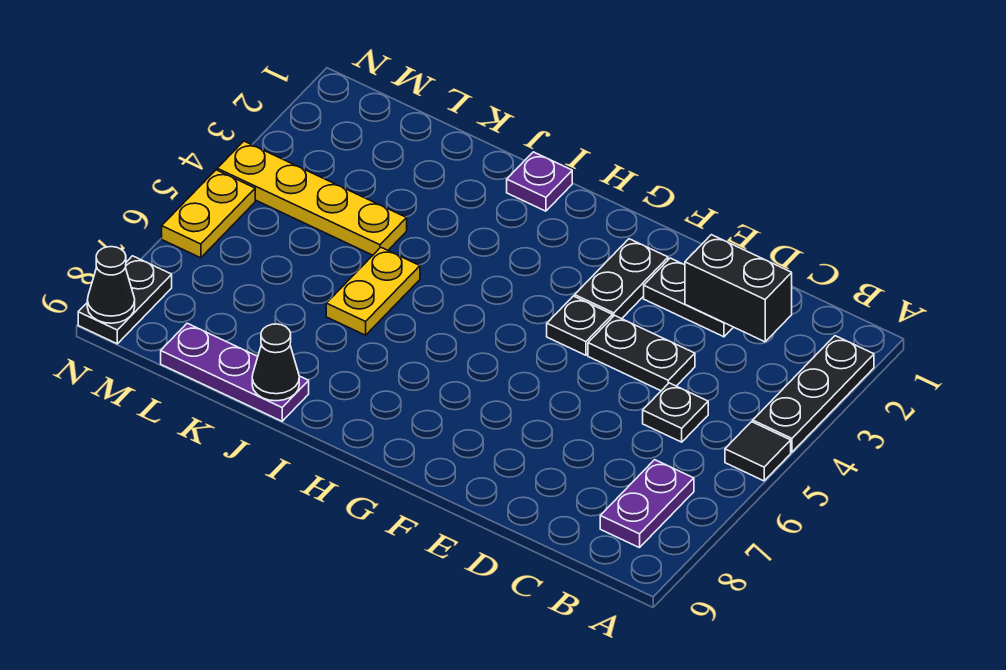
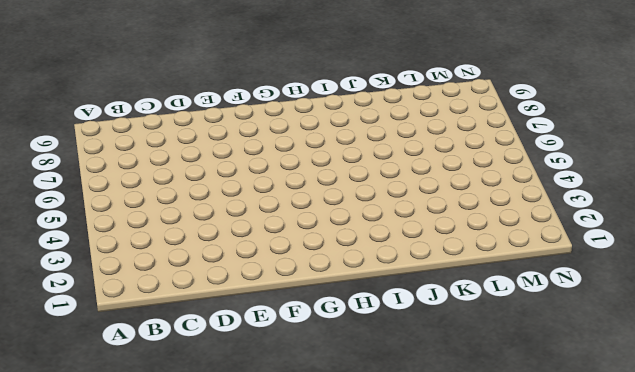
none -> black 1x3 plate [753,336,874,452]
none -> black 1x1 tile [725,422,791,481]
none -> purple 1x2 plate [600,460,694,548]

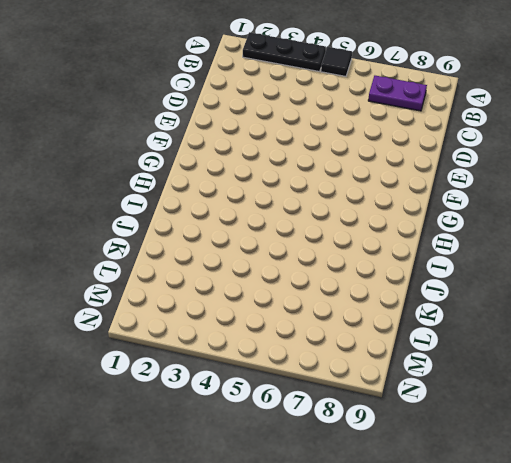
none -> black 1x1 plate [643,383,708,442]
none -> black 1x2 plate [644,258,733,337]
none -> black 1x2 plate [588,316,695,391]

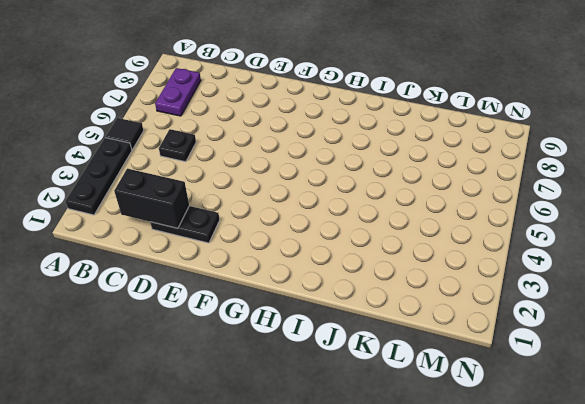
none -> black 1x2 plate [588,316,695,391]
none -> black 1x2 plate [575,239,668,319]
none -> black 1x1 plate [547,296,613,355]

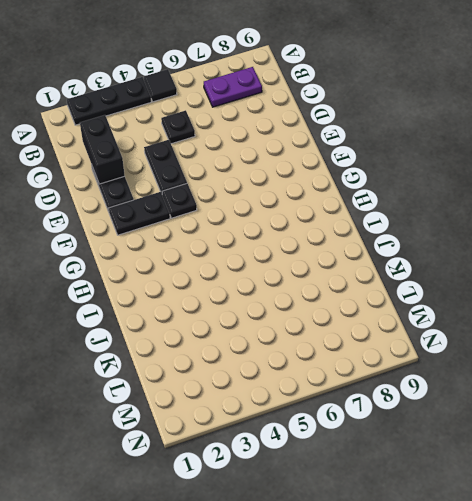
none -> purple 1x1 plate [507,152,572,211]
none -> yellow 1x2 plate [326,247,420,335]
none -> purple 1x3 plate [161,323,309,421]

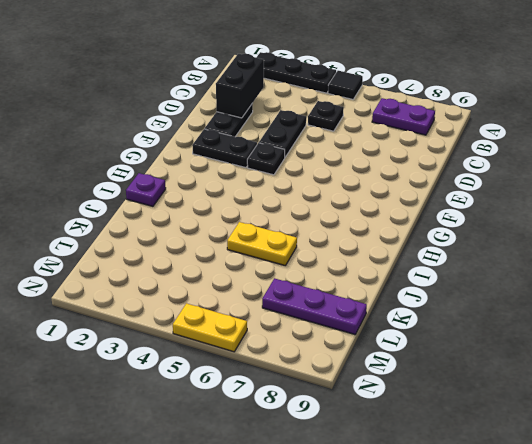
purple 1x3 plate [262,278,367,334] -> purple 1x3 plate turned to [161,323,309,421]
none -> yellow 1x4 plate [217,141,407,255]
none -> black 1x2 plate [78,256,172,344]
none -> black 1x1 cone [252,324,299,401]

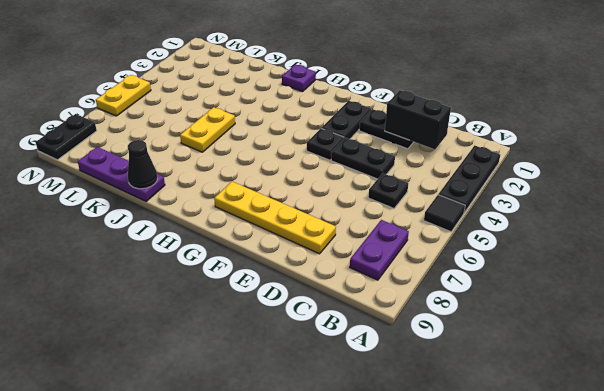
yellow 1x4 plate [214,182,336,254] -> yellow 1x4 plate moved to [217,141,407,255]
none -> black 1x1 cone [87,247,135,323]

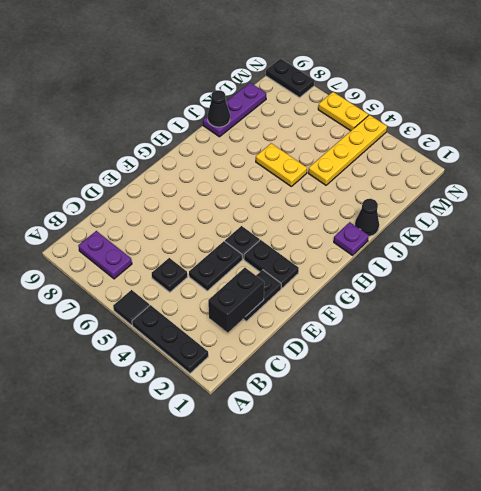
black 1x1 cone [355,199,379,236] -> black 1x1 cone moved to [87,247,135,323]

